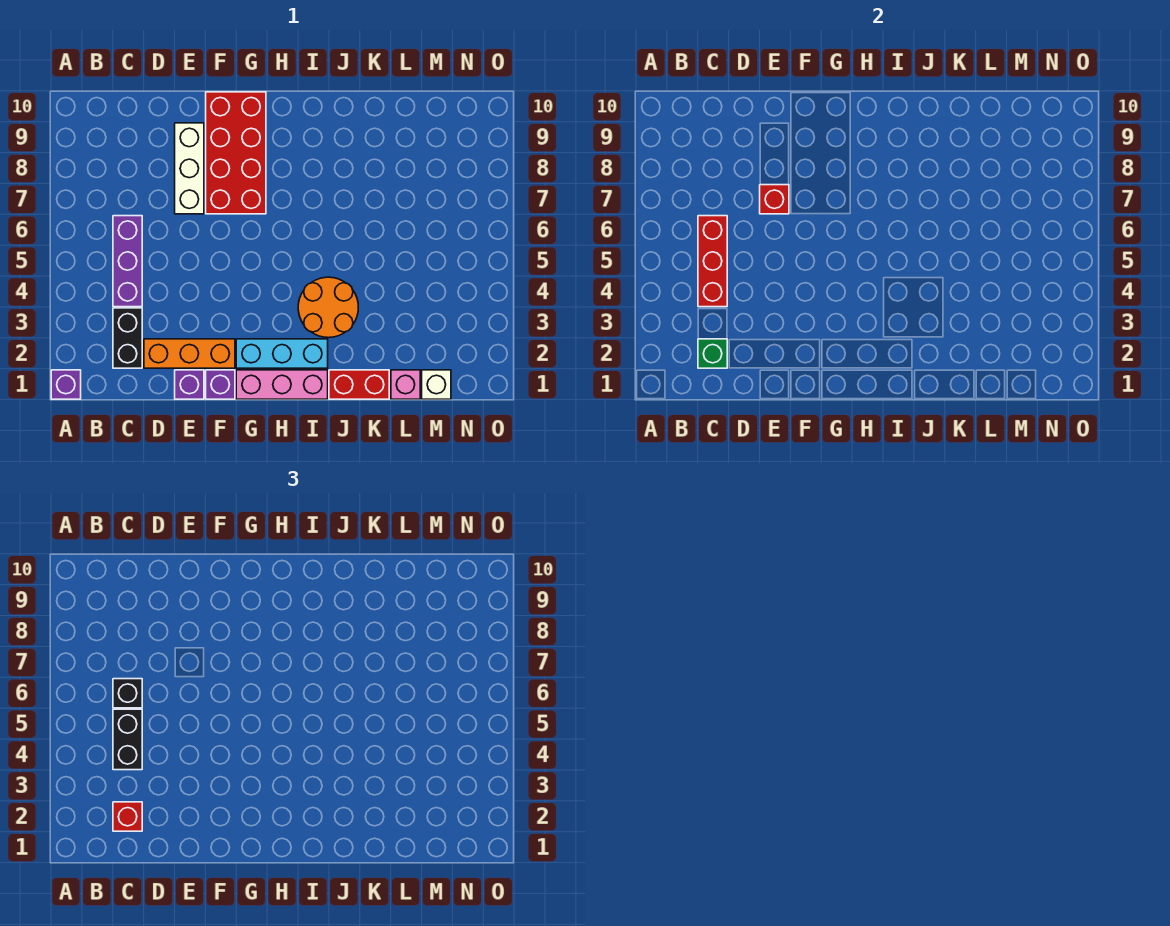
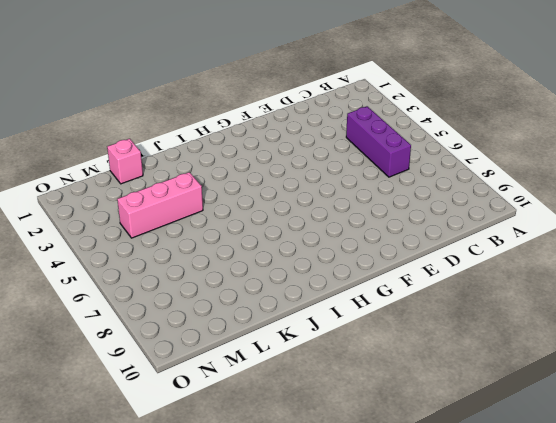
pink 1x3 brick [117,172,203,238] -> pink 1x3 brick moved to [236,370,328,399]
none -> purple 1x1 brick [51,370,81,399]
none -> black 1x2 brick [113,308,142,368]
none -> orange 1x3 brick [144,339,235,368]

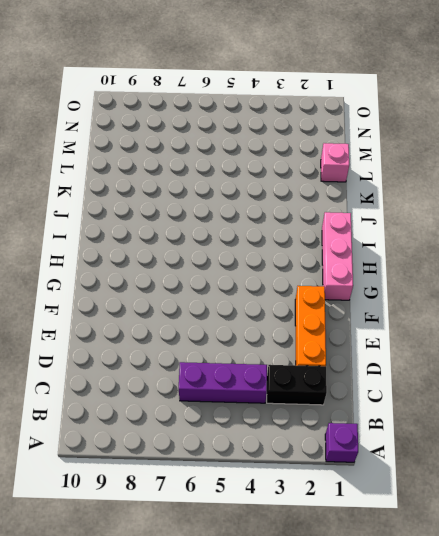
none -> purple 1x1 brick [175,370,204,399]
none -> white 1x3 brick [175,123,204,214]
none -> purple 1x1 brick [206,370,235,399]

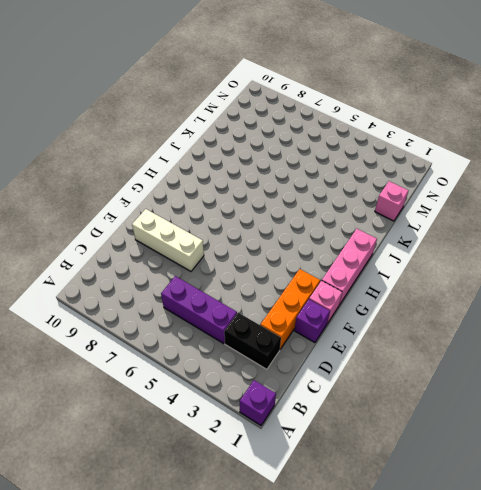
pink 1x1 brick [309,281,342,323] -> purple 1x1 brick [206,370,235,399]
none -> red 2x4 brick [206,92,266,214]
none -> cyan 1x3 brick [236,339,328,368]
none -> orange 2x2 round brick [298,277,358,338]

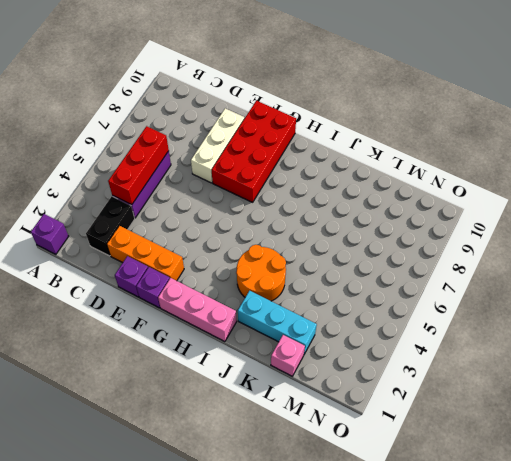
cyan 1x3 brick [238,291,317,354] -> cyan 1x3 brick moved to [236,339,328,368]
none -> red 1x2 brick [329,370,389,399]
none -> white 1x1 brick [422,370,451,399]
none -> green 1x1 brick [698,339,727,368]

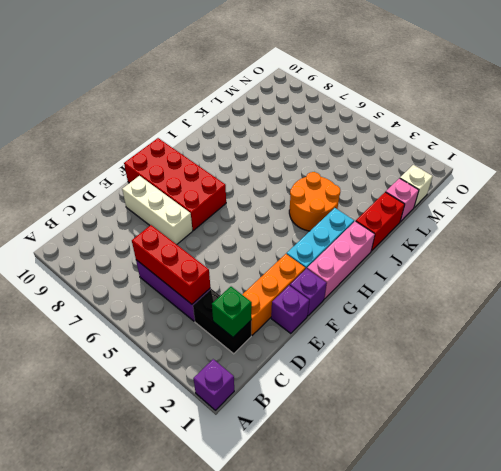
none -> red 1x1 brick [760,185,789,214]
none -> red 1x1 brick [113,802,142,831]
none -> black 1x2 brick [113,709,142,770]

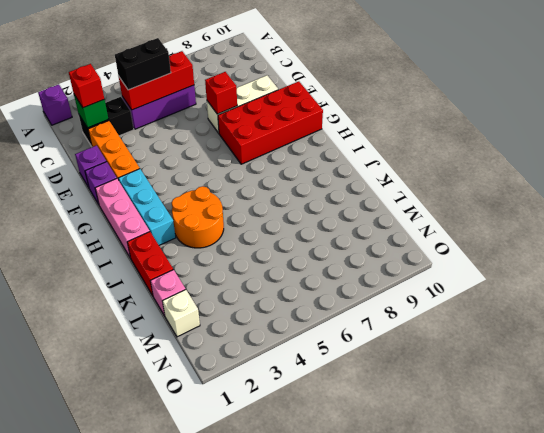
none -> black 1x1 brick [113,679,142,708]

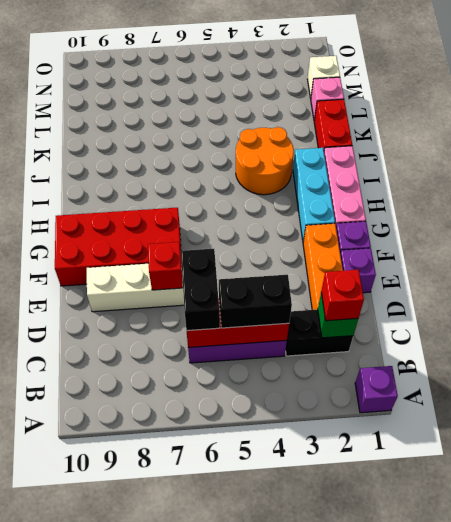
black 1x2 brick [181,249,220,331] -> black 1x1 brick [113,679,142,708]

